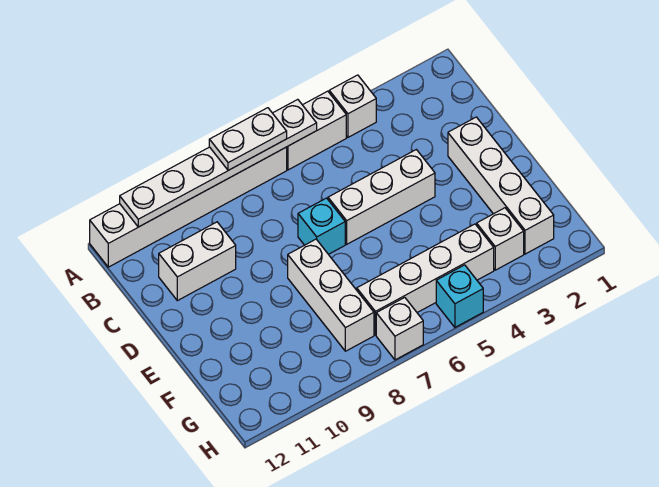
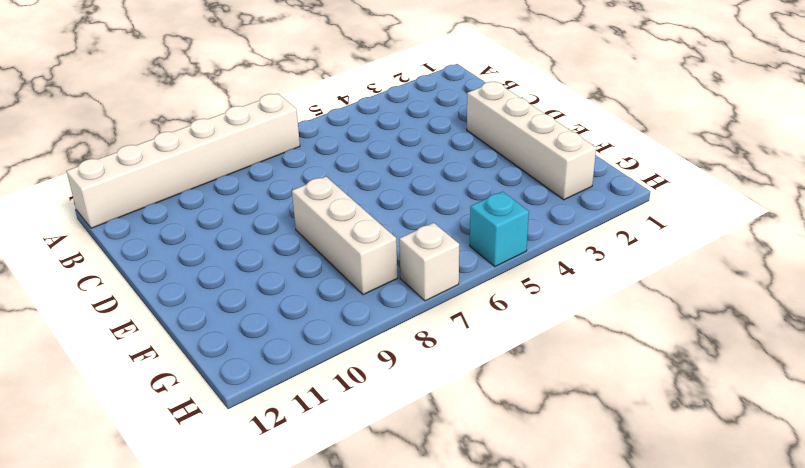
none -> white 1x1 brick [329,75,376,137]
none -> white 1x2 brick [287,91,346,170]
none -> white 1x2 brick [159,222,236,301]

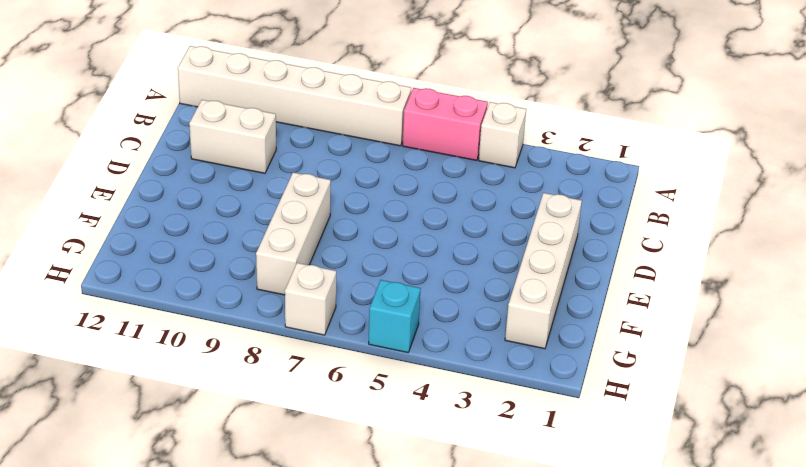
pink 1x2 brick [403,88,488,161] -> white 1x2 brick [287,91,346,170]
none -> white 1x3 brick [328,150,435,244]
none -> cyan 1x1 brick [298,198,345,254]
none -> white 1x1 brick [477,208,524,270]

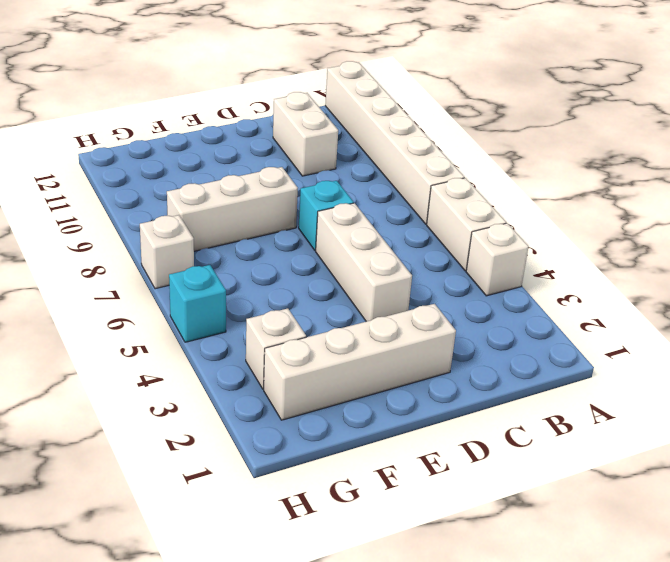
none -> white 1x4 brick [357,224,494,335]
none -> white 1x6 plate [120,99,317,227]
none -> white 1x2 plate [209,108,287,170]

